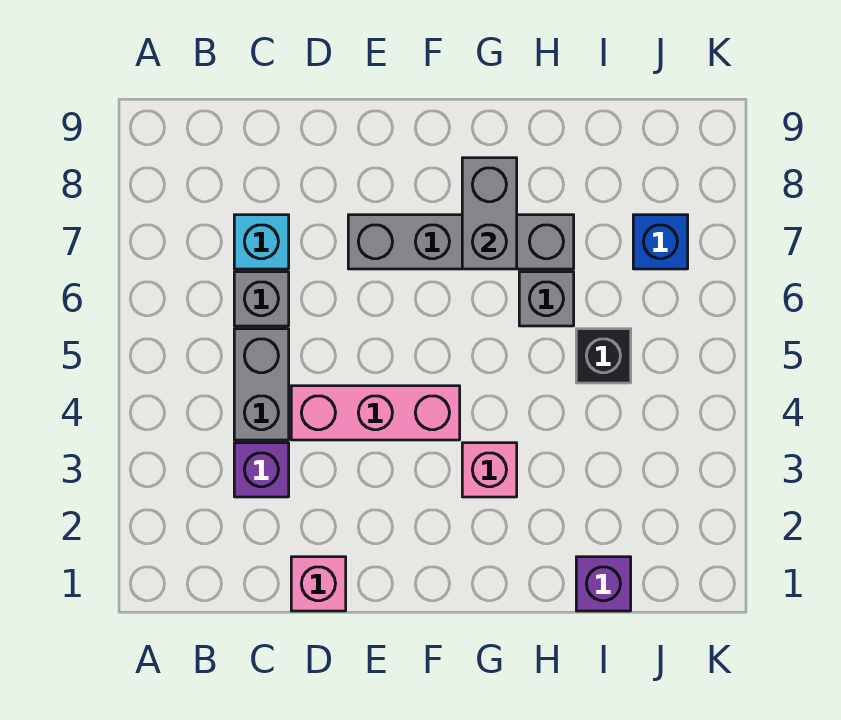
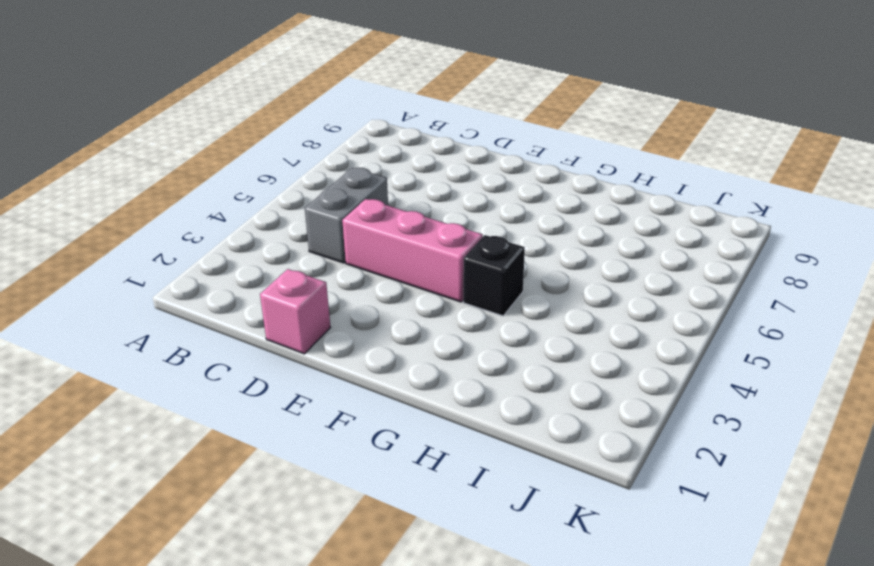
black 1x1 brick [463,235,525,316] -> black 1x1 brick moved to [576,329,631,383]
none -> purple 1x1 brick [234,443,289,497]
none -> grey 1x1 brick [234,272,289,326]
none -> cyan 1x1 brick [234,215,289,269]

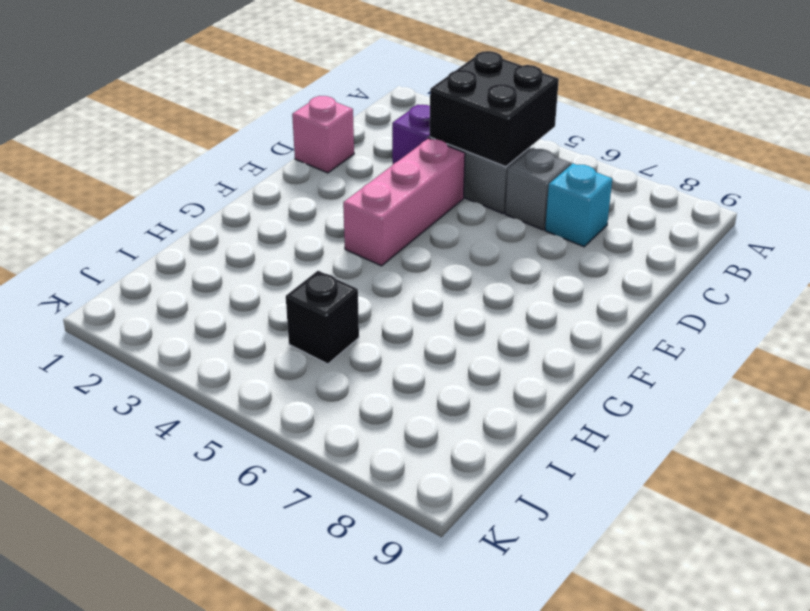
black 2x2 brick [430,51,559,167] -> none
none -> grey 1x4 brick [348,215,574,269]
none -> pink 1x1 brick [462,443,517,497]
none -> grey 1x1 brick [519,272,574,326]

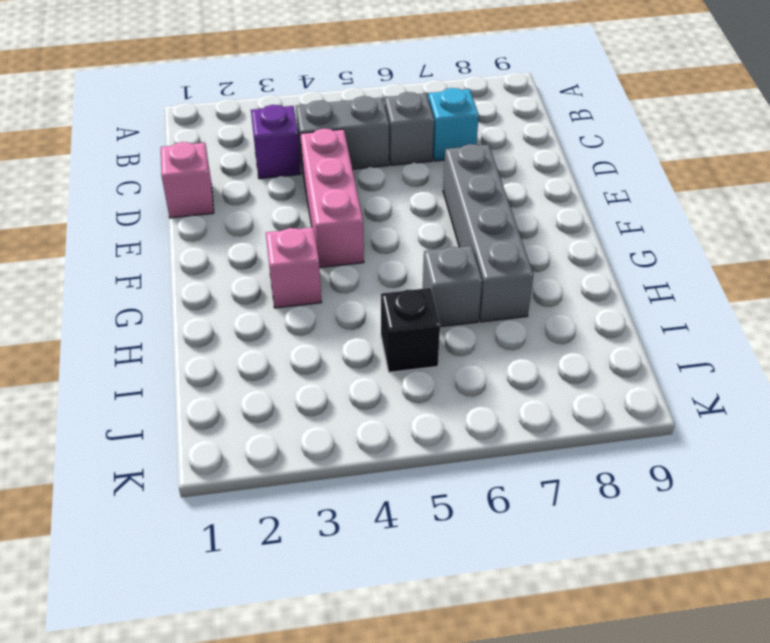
none -> purple 1x1 brick [576,557,631,611]
none -> blue 1x1 brick [633,215,688,269]
none -> grey 1x2 brick [462,158,517,269]

